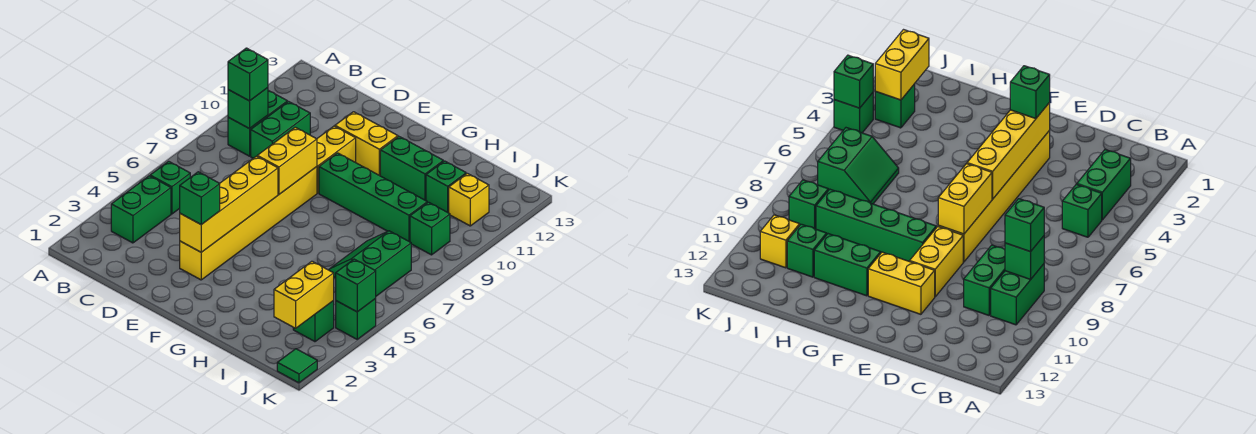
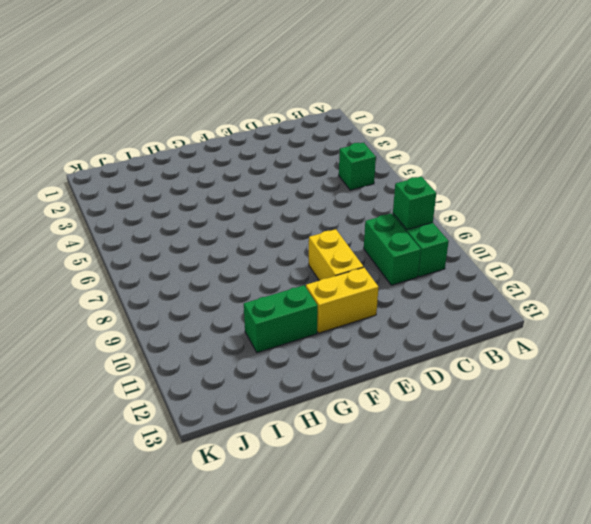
none -> green 1x2 brick [111,176,171,243]
none -> yellow 1x6 brick [180,167,317,280]
none -> green 1x4 brick [319,153,427,242]

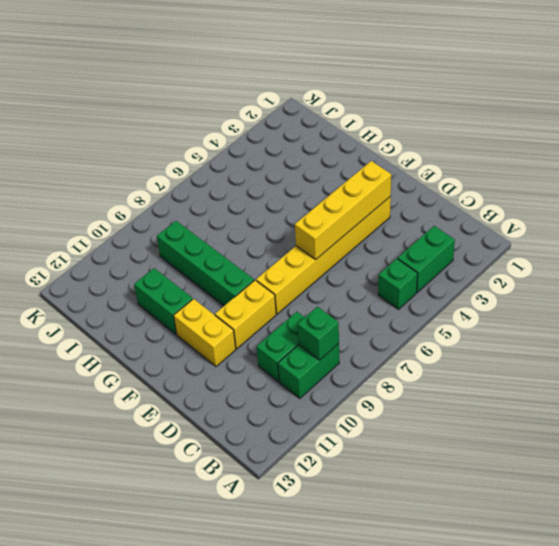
none -> green 2x2 slope [329,231,411,296]
none -> green 1x1 brick [426,161,466,213]
none -> green 1x1 brick [293,301,334,342]

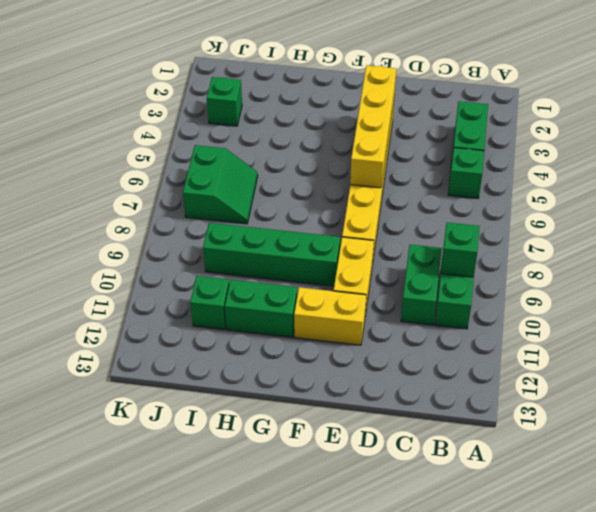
none -> green 1x1 brick [410,202,450,255]
none -> yellow 1x1 brick [449,173,489,226]
none -> green 1x1 tile [277,349,317,383]

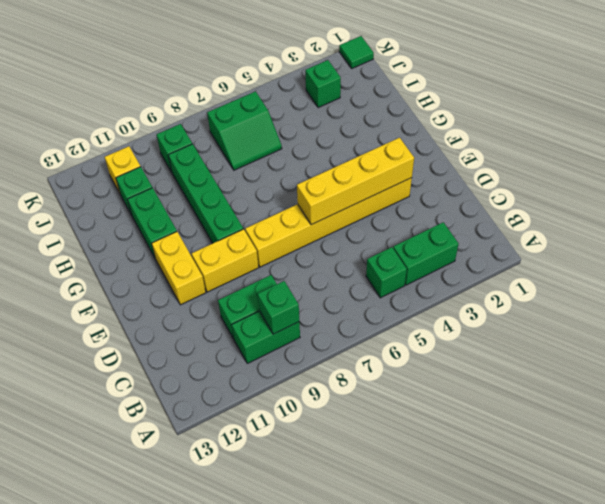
none -> green 1x1 brick [336,299,376,339]
none -> yellow 1x2 brick [257,127,317,194]
none -> yellow 1x2 brick [274,261,334,328]

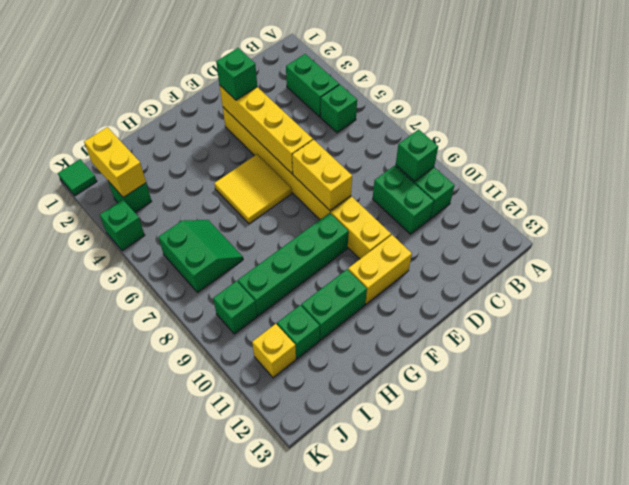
yellow 2x2 tile [214,154,292,224] -> none
none -> green 1x1 brick [336,259,376,312]
none -> green 1x1 brick [228,48,268,101]

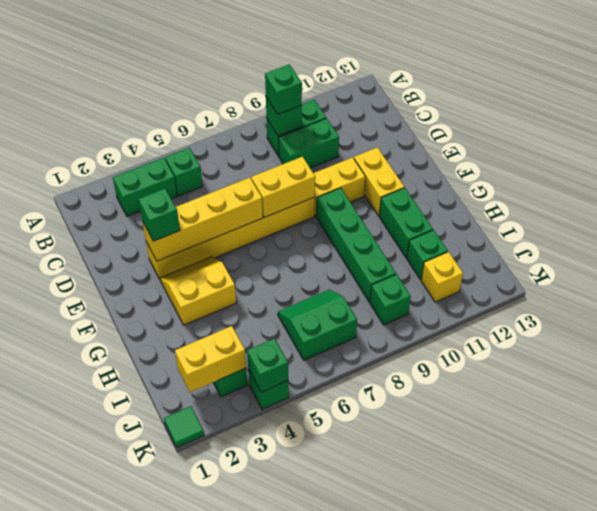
yellow 2x2 slope [160,257,236,325] -> none

